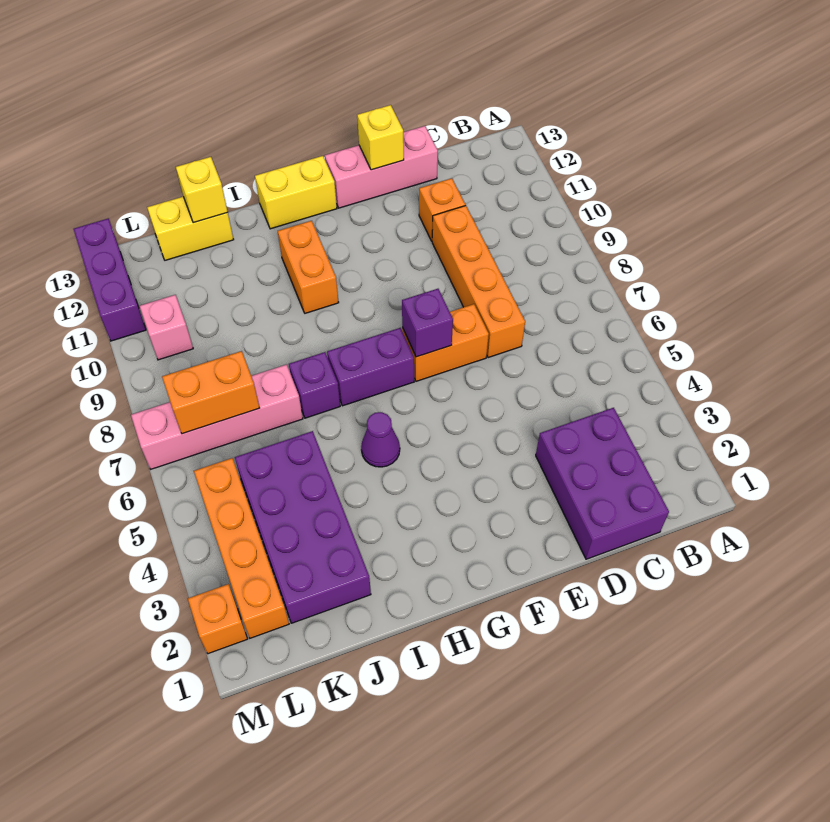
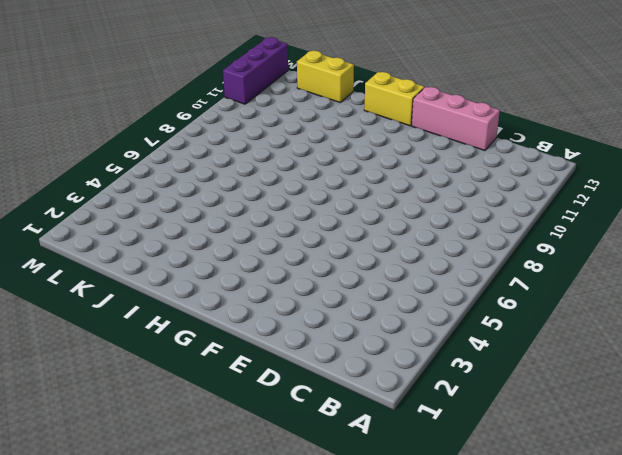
none -> purple 2x3 brick [536,408,669,559]
none -> orange 1x4 brick [432,206,525,358]
none -> orange 1x1 brick [419,178,465,241]

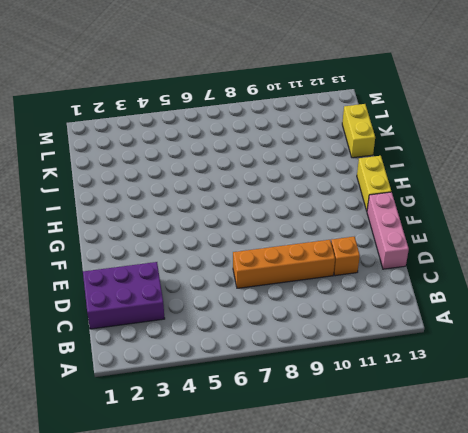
none -> orange 1x2 brick [402,304,489,381]
none -> purple 1x2 brick [327,328,414,406]
none -> purple 1x1 cone [361,412,400,467]

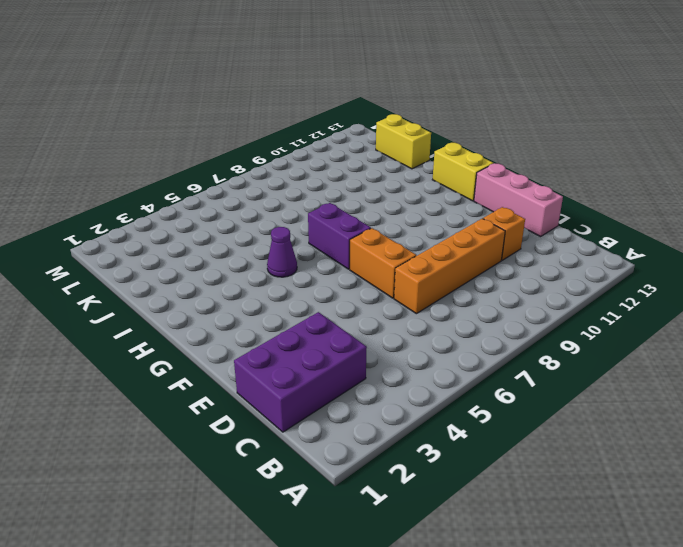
none -> orange 1x2 brick [278,221,339,313]
none -> purple 1x1 brick [289,352,340,418]
none -> purple 2x4 brick [235,431,371,623]

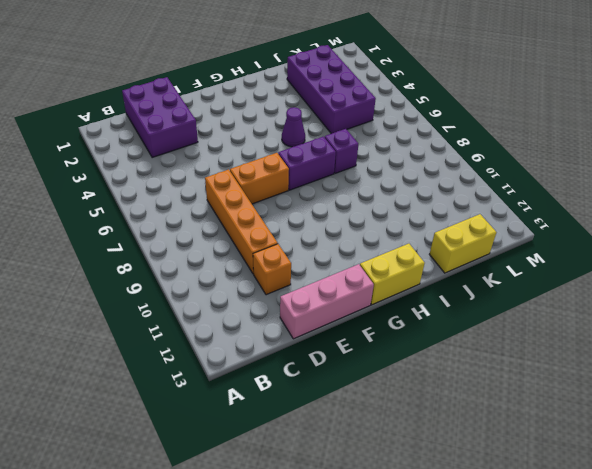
none -> orange 1x2 brick [278,221,339,313]
none -> pink 1x4 brick [131,364,303,469]
none -> orange 1x4 brick [194,458,289,638]

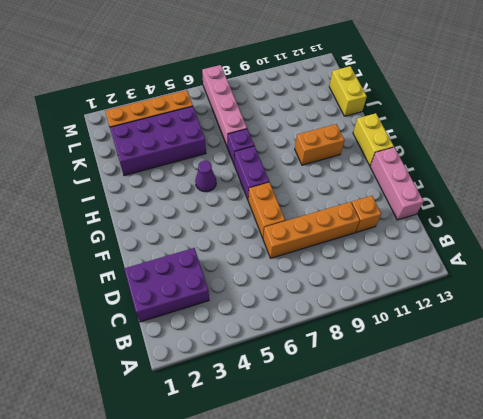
none -> pink 1x1 brick [140,295,193,360]
none -> orange 1x1 brick [188,584,247,654]
none -> purple 1x3 brick [74,219,146,341]

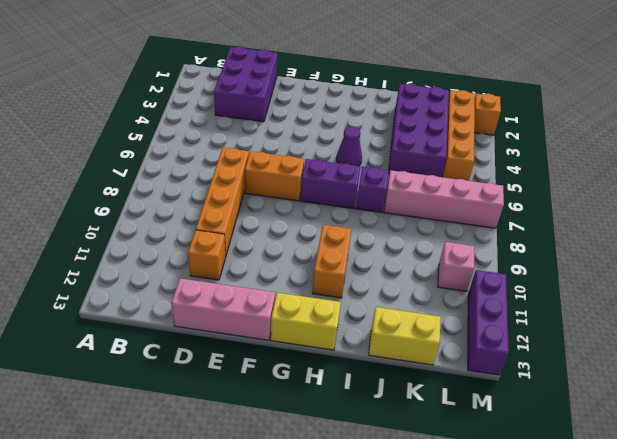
none -> yellow 1x1 brick [357,105,404,170]
none -> purple 1x1 brick [402,289,453,357]
none -> yellow 1x1 brick [176,157,228,223]

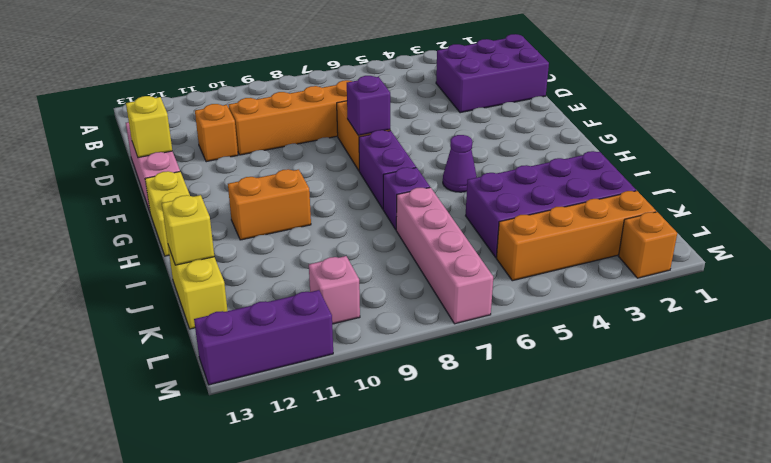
none -> orange 1x2 brick [162,351,259,434]

